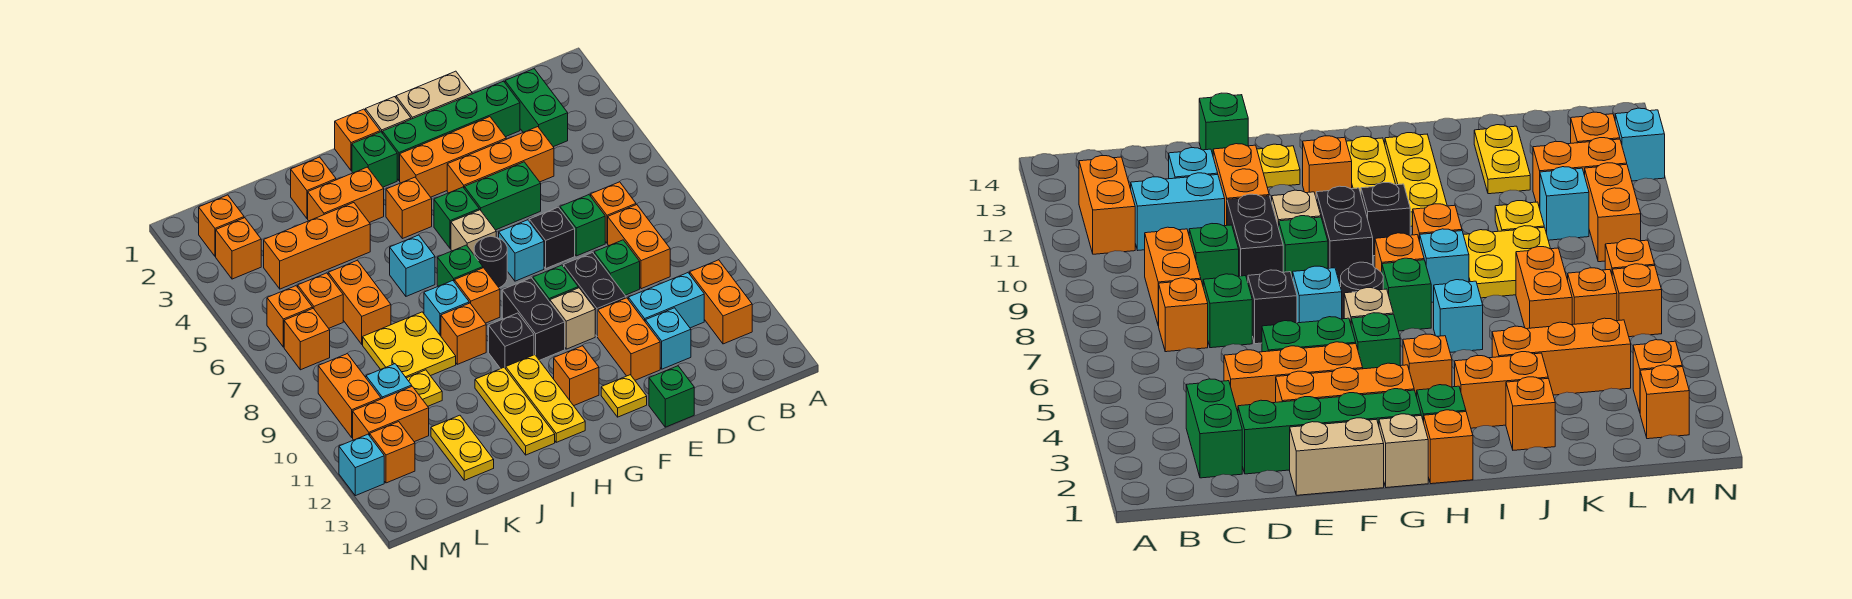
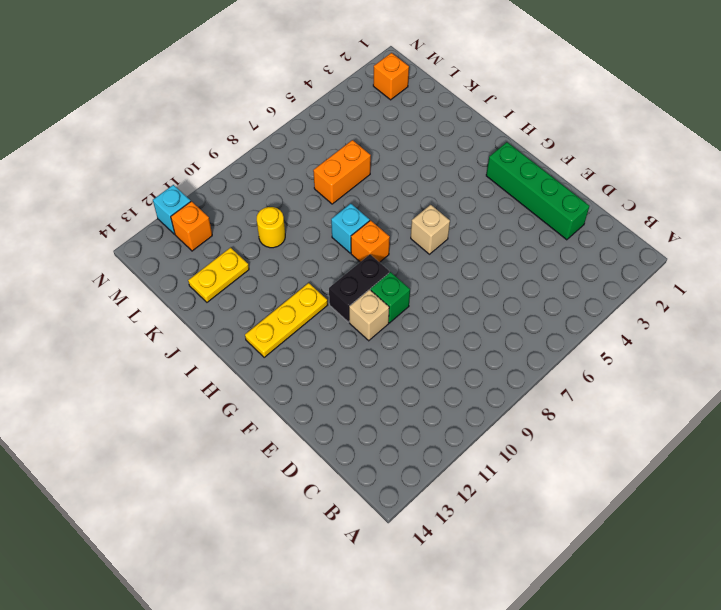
yellow 1x1 round brick [257,207,285,248] -> yellow 1x1 plate [407,370,442,406]
none -> orange 1x2 brick [690,260,752,344]
none -> green 1x2 brick [505,69,568,147]
none -> orange 1x1 brick [591,182,636,243]
none -> orange 1x2 brick [608,205,670,289]

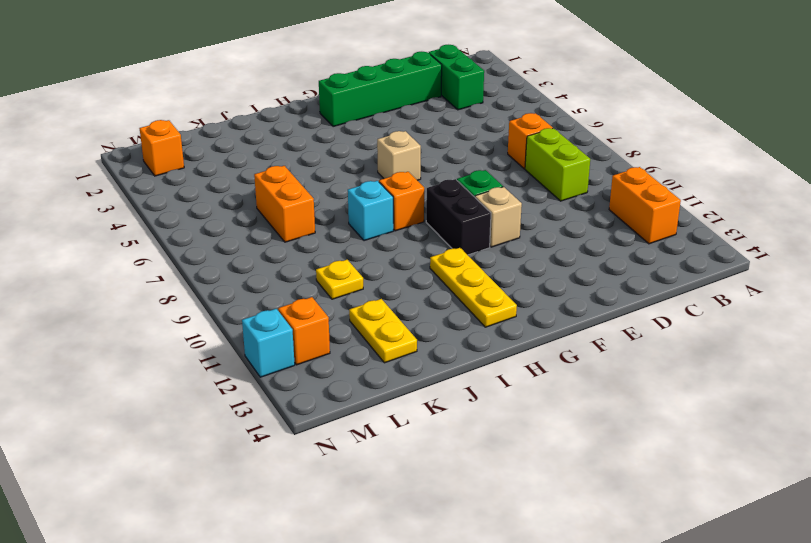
lime 1x2 brick [525,128,590,201] -> orange 1x2 brick [608,205,670,289]
none -> cyan 1x2 brick [628,273,704,328]
none -> orange 1x3 brick [447,127,554,193]
none -> green 1x1 brick [560,195,605,256]
none -> green 1x1 brick [594,240,640,295]

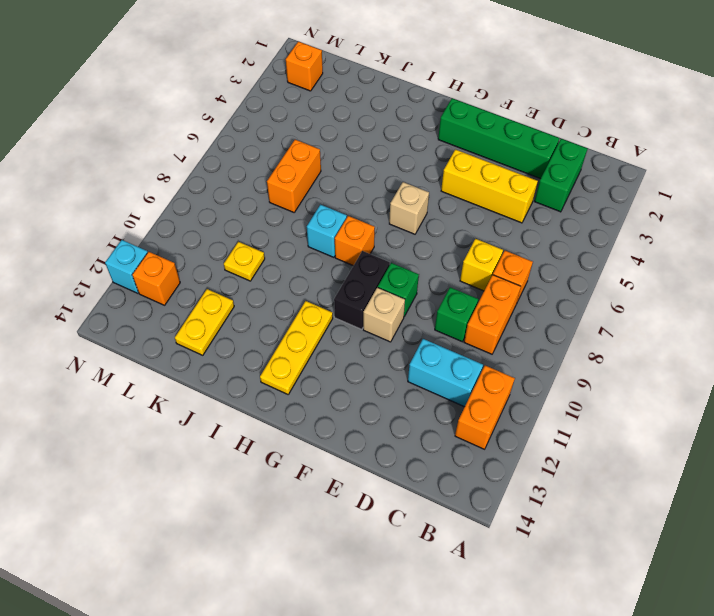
yellow 1x3 brick [441,149,538,223] -> orange 1x3 brick [447,127,554,193]
yellow 1x1 brick [460,239,503,291] -> green 1x1 brick [560,195,605,256]
none -> cyan 1x1 brick [645,308,691,369]
none -> tan 1x2 brick [396,71,472,119]
none -> orange 1x3 brick [400,117,506,197]
none -> green 1x2 brick [464,162,541,230]

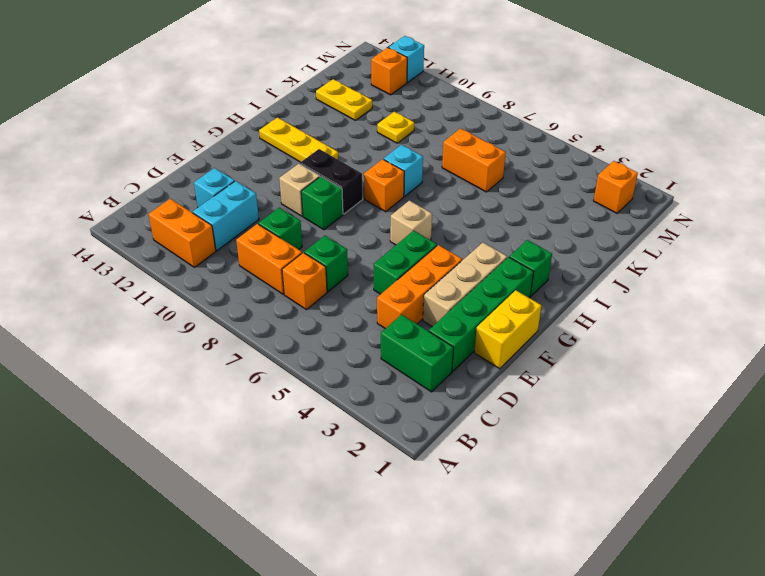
yellow 1x2 brick [474,290,541,369] -> tan 1x2 brick [396,71,472,119]
tan 1x3 brick [423,243,507,327] -> orange 1x3 brick [400,117,506,197]
none -> black 1x1 brick [529,207,575,268]
none -> black 1x2 brick [564,253,626,337]
none -> orange 1x2 brick [598,298,660,380]
none -> green 1x1 brick [649,366,694,427]

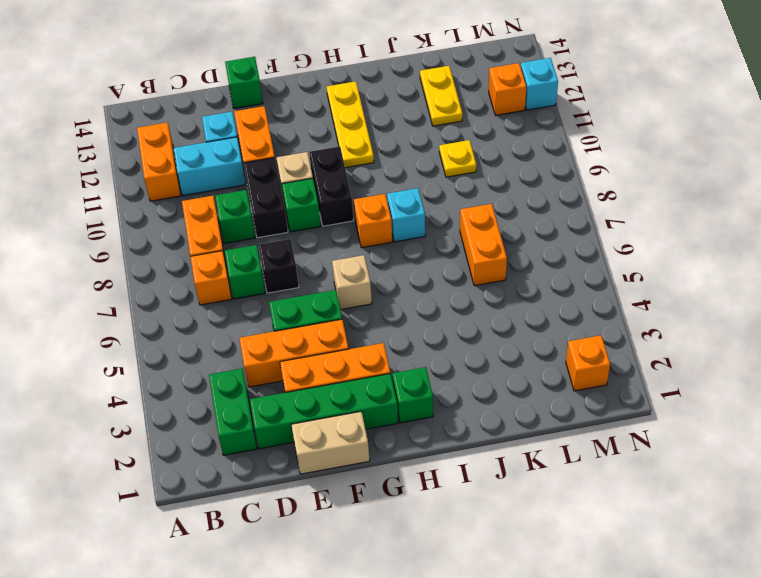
none -> cyan 1x1 brick [499,220,544,281]
none -> yellow 1x1 plate [601,375,647,417]
none -> tan 1x1 brick [365,97,411,134]
none -> green 1x1 brick [434,187,479,249]

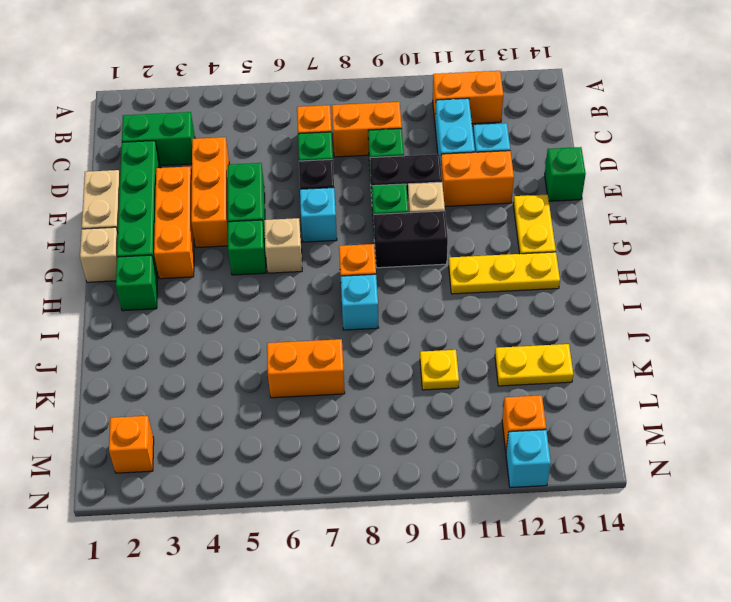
yellow 1x2 plate [513,194,556,254] -> yellow 1x1 plate [601,375,647,417]
none -> black 1x1 round brick [474,236,507,288]
none -> orange 1x1 brick [554,346,599,406]
none -> orange 1x1 brick [335,109,380,171]
none -> orange 1x1 brick [386,177,432,239]

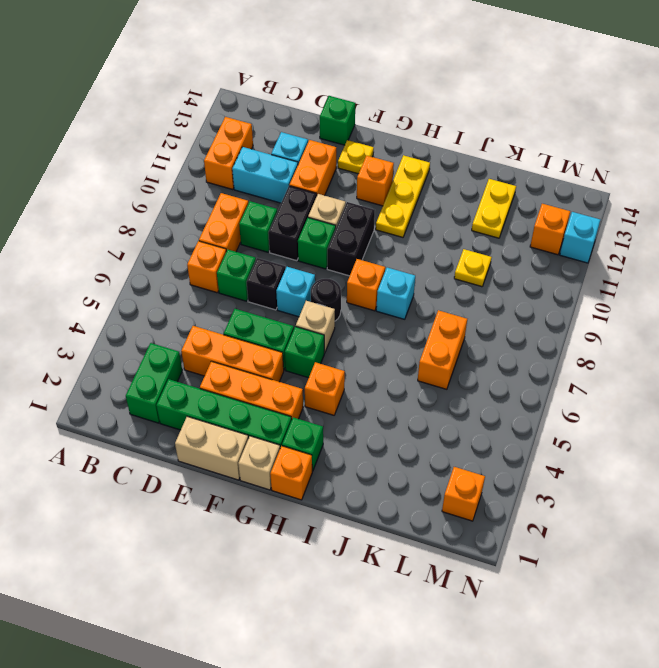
none -> green 1x1 brick [437,245,483,286]
none -> black 1x1 brick [489,313,534,369]
none -> orange 1x2 brick [308,167,384,223]
none -> cyan 1x1 brick [390,235,435,296]

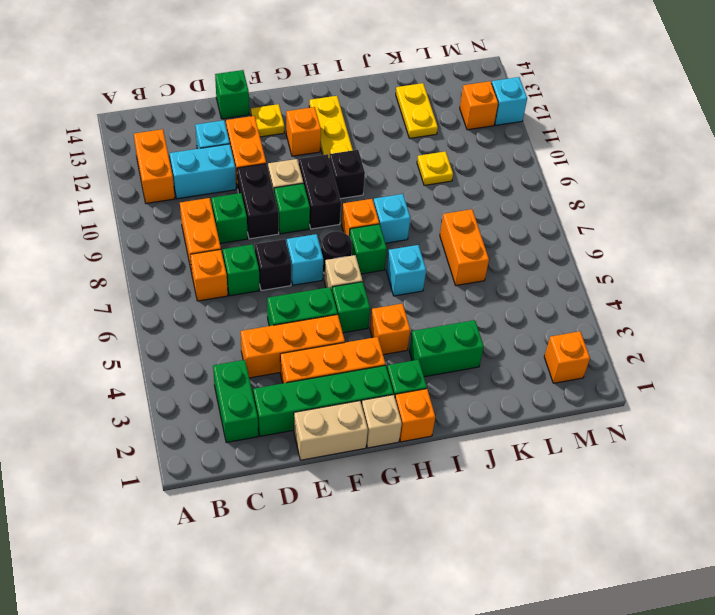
green 1x2 brick [409,320,484,377] -> orange 1x2 brick [308,167,384,223]
none -> orange 1x1 brick [441,303,486,364]
none -> yellow 1x3 plate [475,368,555,455]
none -> orange 1x1 brick [291,157,336,218]
none -> orange 1x3 brick [264,203,370,289]

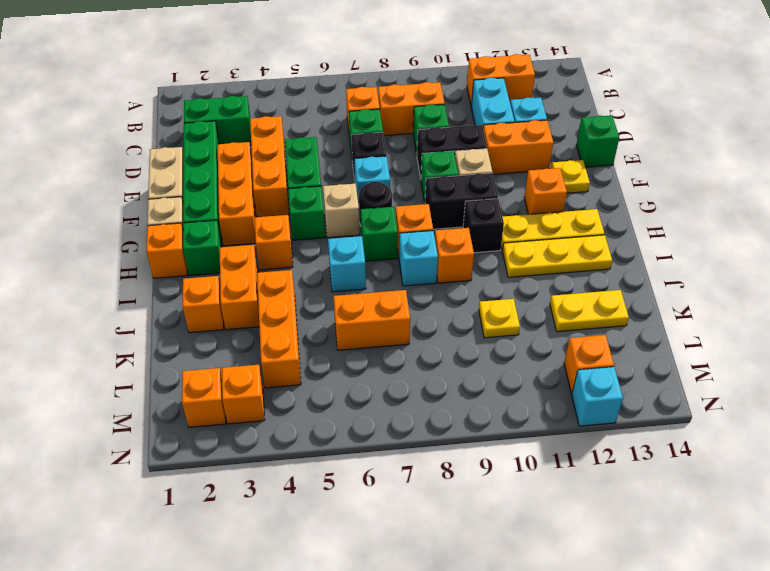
none -> yellow 2x2 plate [363,312,456,378]
none -> orange 1x1 brick [298,273,343,328]
none -> cyan 1x1 brick [366,364,412,399]
none -> orange 1x2 brick [353,386,429,442]

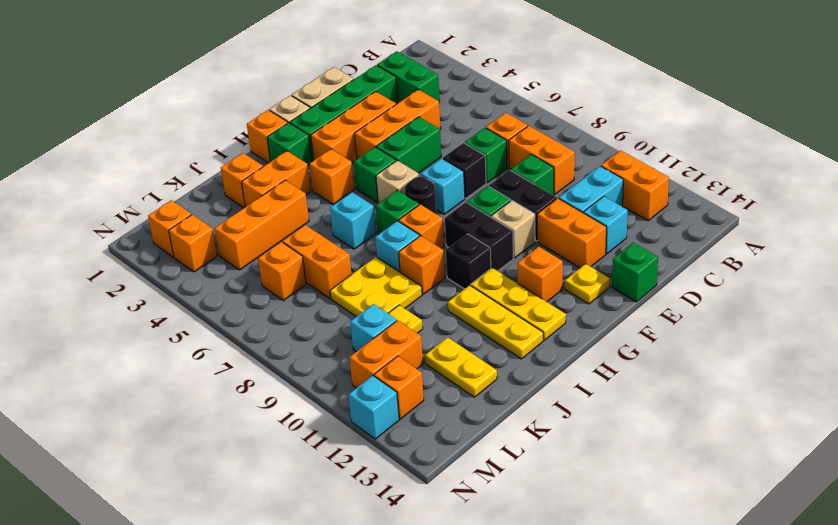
none -> orange 1x1 brick [267,286,313,347]
none -> orange 1x1 brick [284,309,330,370]
none -> orange 1x2 brick [318,354,381,438]

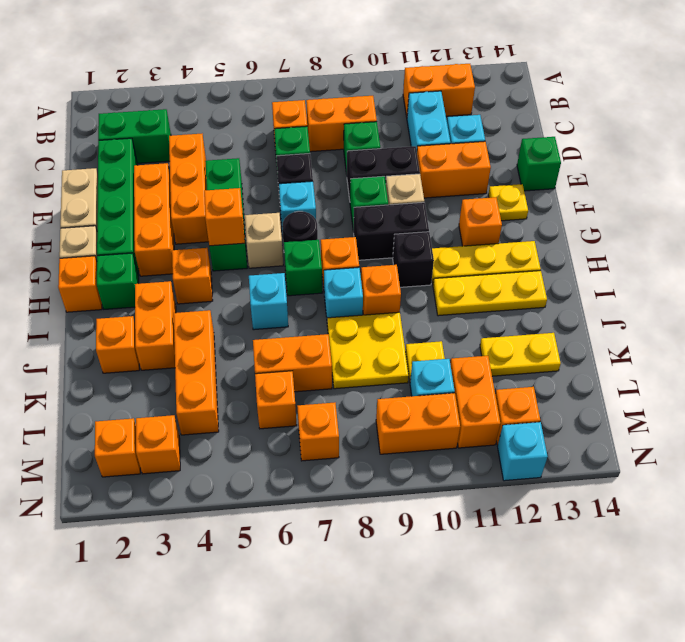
orange 1x1 brick [204,188,245,246] -> orange 1x1 brick moved to [267,286,313,347]

